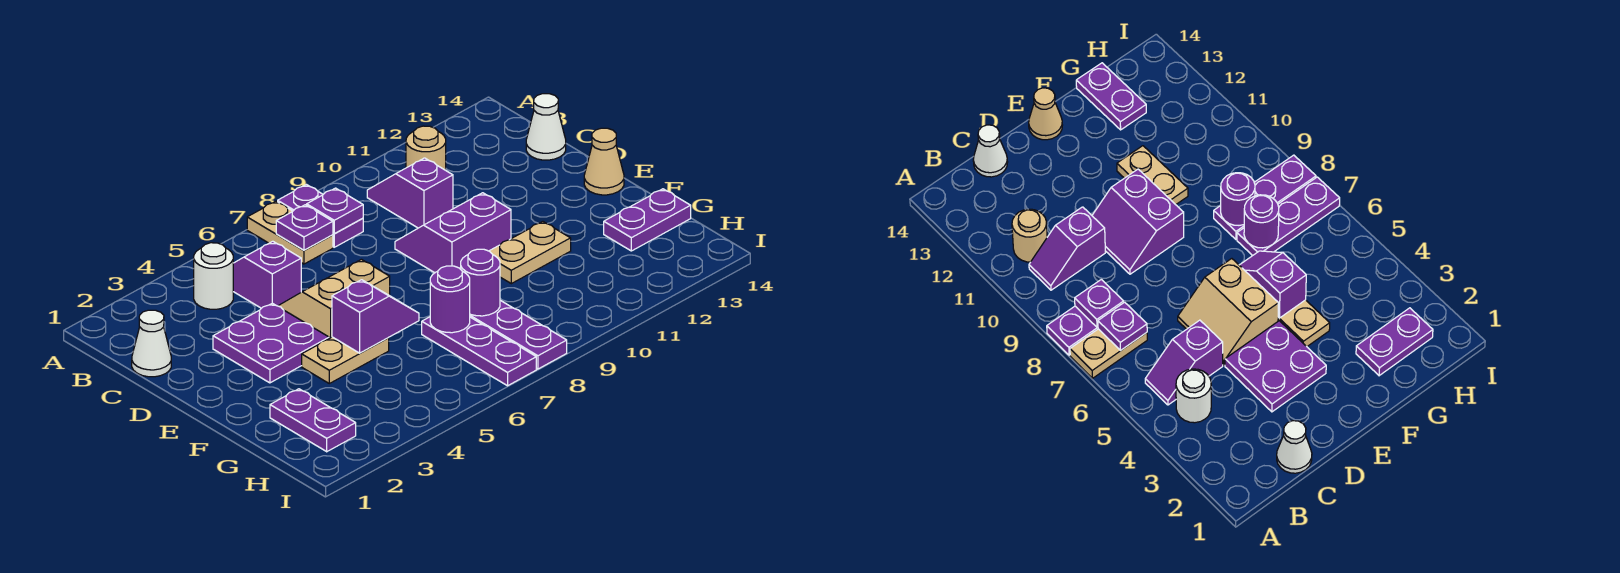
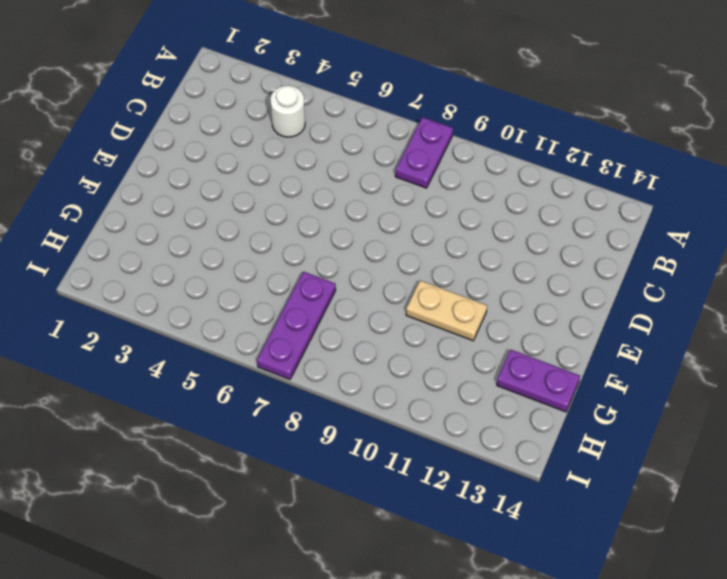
none -> tan 1x2 plate [247,201,333,264]
none -> purple 1x2 slope [233,241,301,308]
none -> purple 1x2 slope [367,158,453,228]

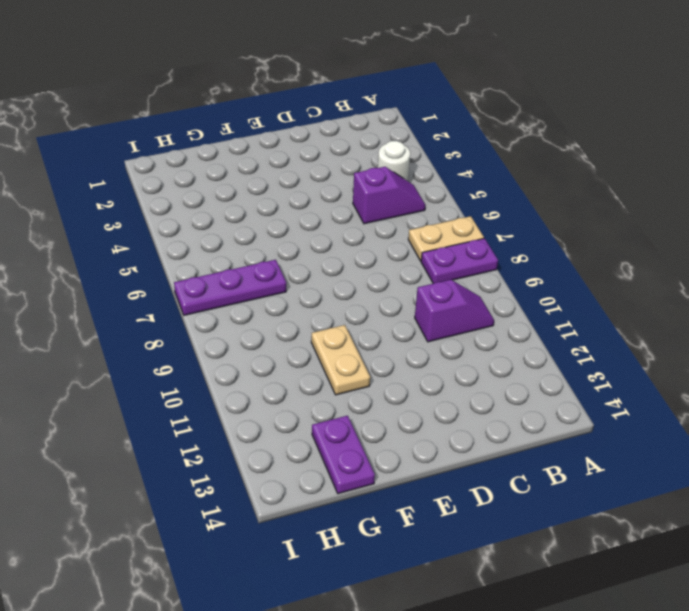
none -> tan 1x1 round brick [406,126,446,170]
none -> white 1x1 cone [132,310,171,377]
none -> white 1x1 cone [526,94,566,160]

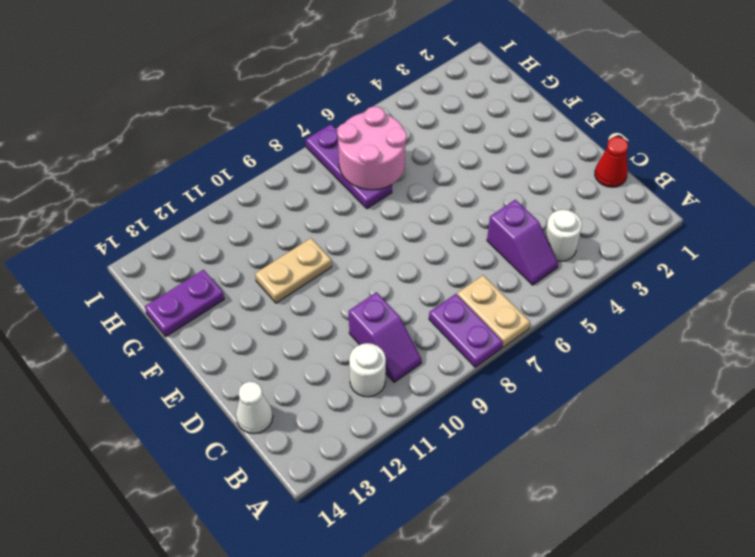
white 1x1 round brick [349,343,386,397] -> tan 1x1 round brick [406,126,446,170]
red 1x1 cone [595,137,628,187] -> white 1x1 cone [132,310,171,377]
pink 2x2 round brick [337,106,407,190] -> purple 1x1 round brick [430,266,470,333]
none -> purple 2x2 plate [213,303,329,383]
none -> tan 2x2 slope [279,259,390,339]
none -> purple 2x2 slope [395,193,511,273]

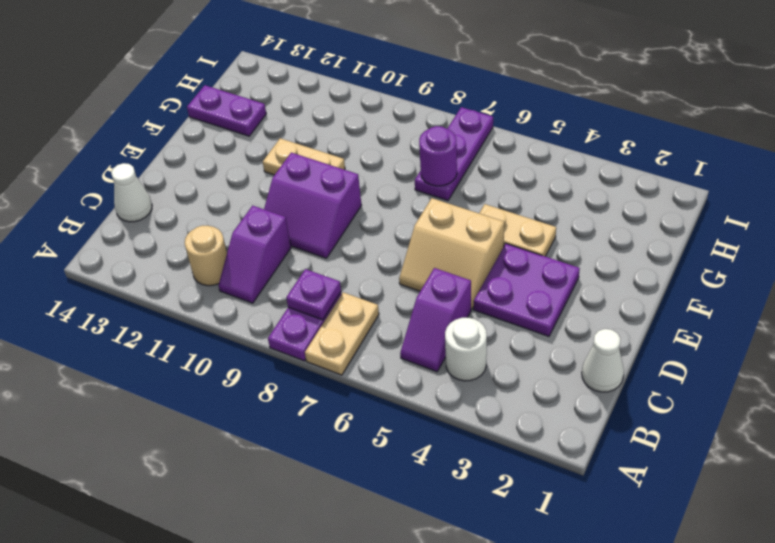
none -> tan 1x1 cone [584,128,624,195]
none -> purple 1x2 plate [270,389,356,452]
none -> purple 1x3 plate [470,300,567,369]

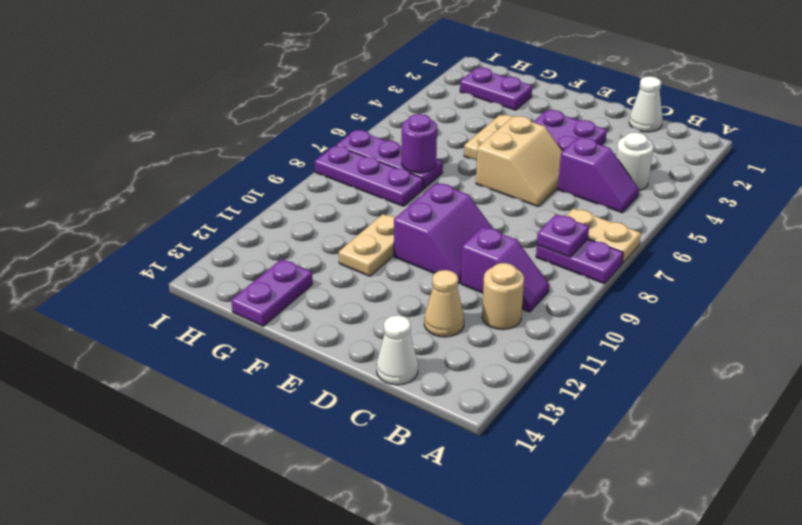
tan 1x1 cone [424,270,464,337] -> tan 1x1 cone moved to [584,128,624,195]
none -> purple 1x1 plate [276,205,333,250]
none -> purple 1x2 slope [332,280,419,353]
none -> purple 1x1 round brick [461,249,500,316]

